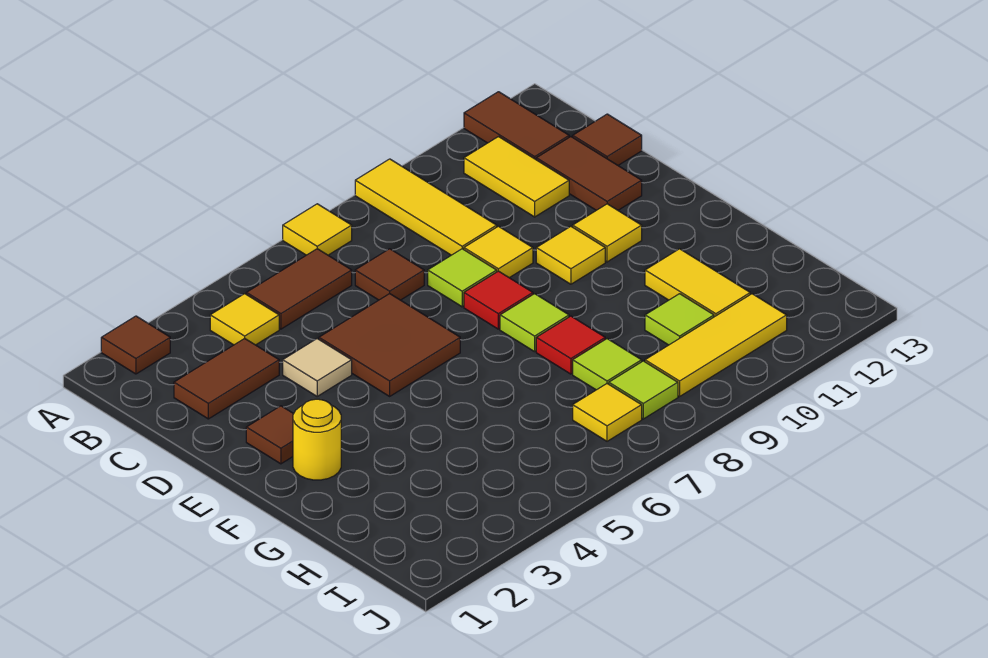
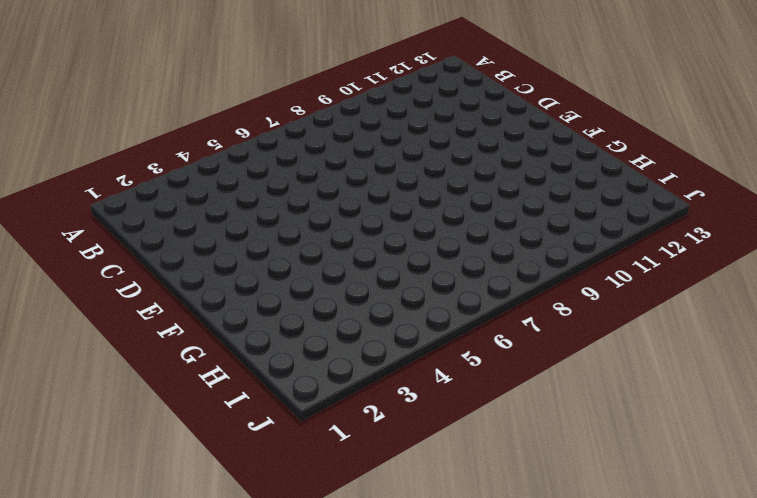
none -> brown 1x1 tile [101,316,170,374]
none -> yellow 1x1 tile [283,204,352,255]
none -> yellow 1x3 tile [355,159,497,255]

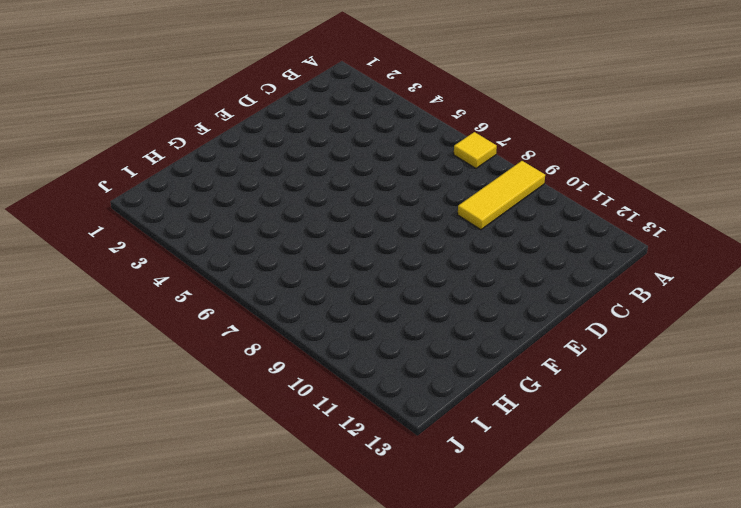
none -> brown 1x1 tile [101,316,170,374]
none -> brown 1x2 tile [464,92,569,159]
none -> yellow 1x1 tile [210,294,279,345]

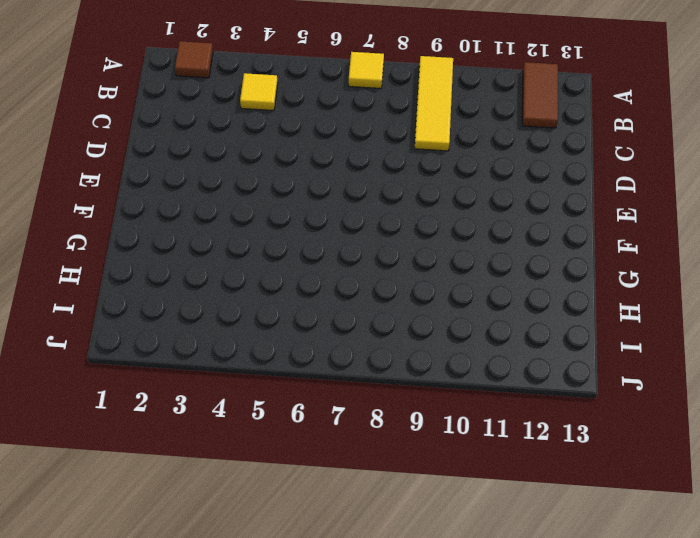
none -> brown 1x2 tile [246,249,352,329]
none -> yellow 1x2 tile [464,137,569,217]
none -> brown 1x2 tile [174,338,279,419]

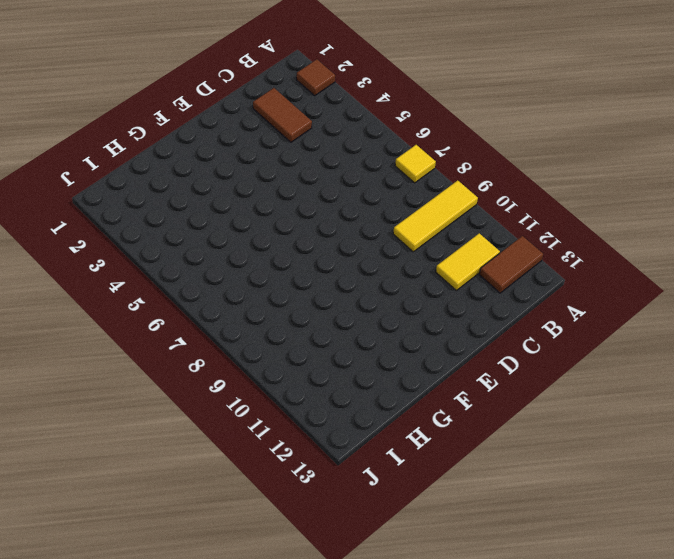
none -> yellow 1x1 tile [210,294,279,345]
none -> brown 1x2 tile [246,249,352,329]
none -> brown 1x1 tile [355,249,424,300]

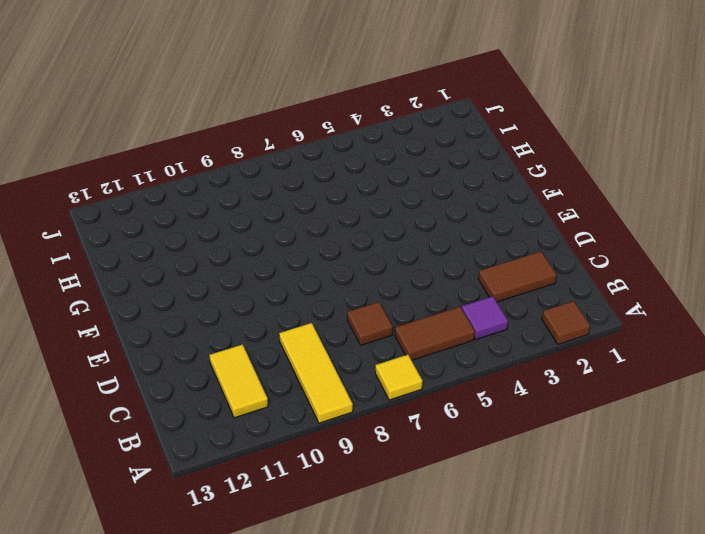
purple 1x1 tile [462,296,508,339] -> yellow 1x1 tile [210,294,279,345]
none -> brown 1x2 tile [464,92,569,159]
none -> brown 1x2 tile [536,137,642,210]
none -> brown 1x1 tile [573,114,642,165]

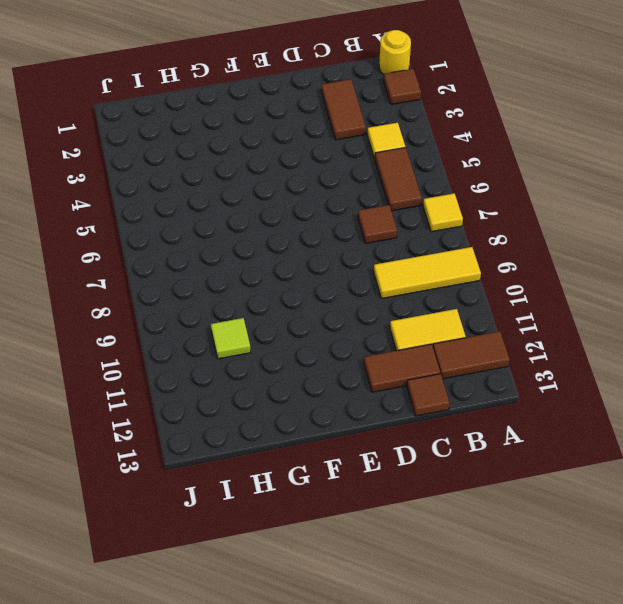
yellow 1x1 round brick [379,30,411,75] -> yellow 1x1 round brick moved to [293,399,341,480]
none -> tan 1x1 tile [283,339,352,396]
none -> brown 2x2 tile [319,294,460,396]
none -> lime 1x1 tile [428,249,497,307]

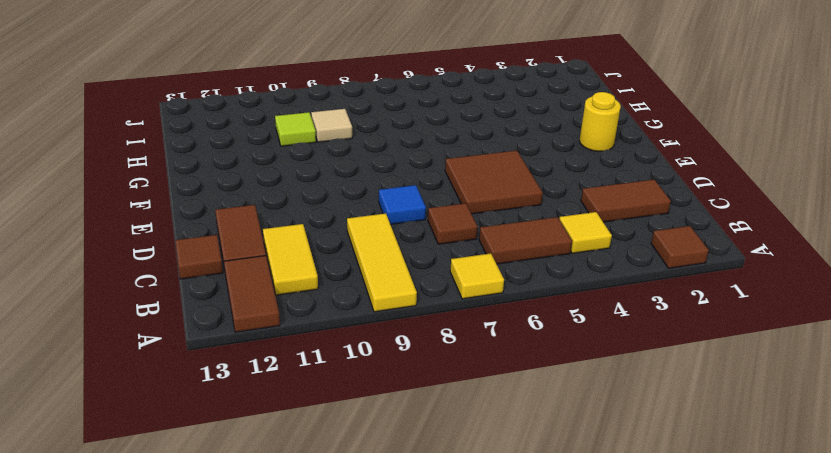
blue 1x1 tile [379,185,426,224] -> lime 1x1 tile [428,249,497,307]
tan 1x1 tile [311,109,352,142] -> tan 1x1 tile moved to [283,339,352,396]
none -> yellow 1x1 tile [464,226,533,278]
none -> brown 1x1 tile [246,406,294,464]
none -> red 1x1 tile [464,271,533,329]

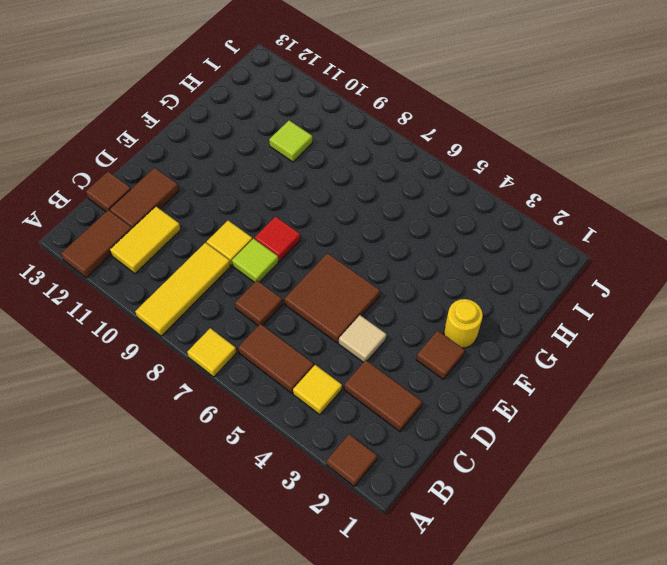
none -> yellow 1x1 tile [536,226,605,284]
none -> yellow 1x1 tile [573,204,642,262]
none -> lime 1x1 tile [500,294,569,352]

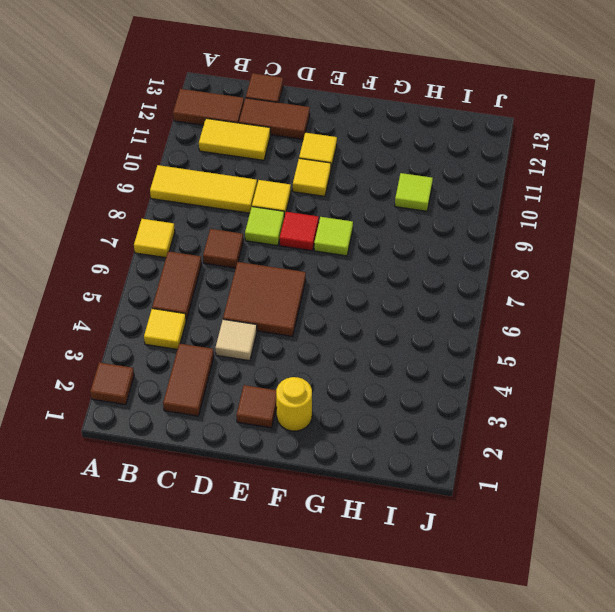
none -> red 1x1 tile [536,316,605,374]
none -> yellow 1x2 tile [645,249,750,317]
none -> lime 1x1 tile [573,339,642,390]

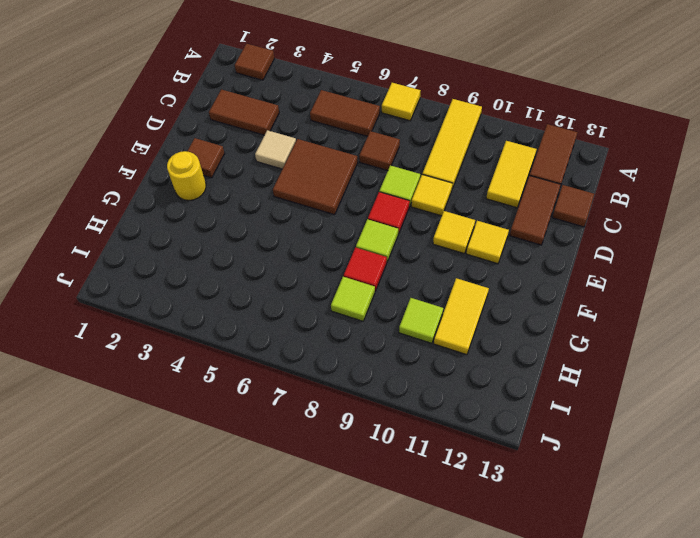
none -> yellow 1x1 tile [210,294,279,345]
none -> yellow 1x1 tile [573,384,642,441]
none -> lime 1x1 tile [609,361,678,419]

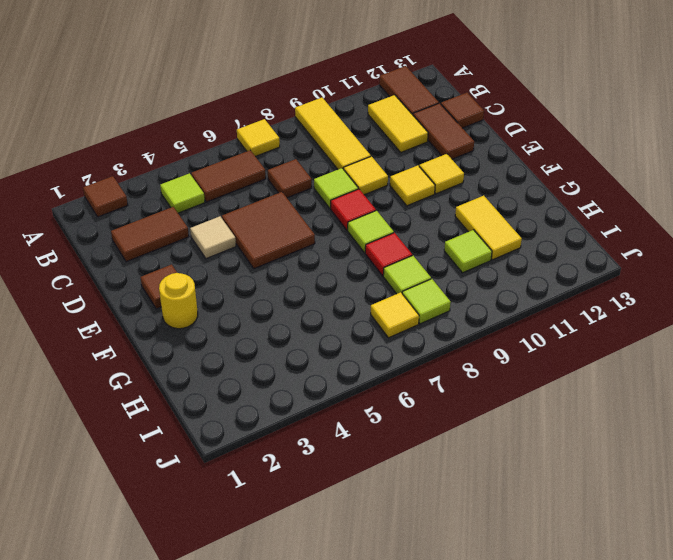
lime 1x1 tile [160,173,205,213] -> yellow 1x1 tile [210,294,279,345]
none -> yellow 1x3 tile [645,294,787,397]

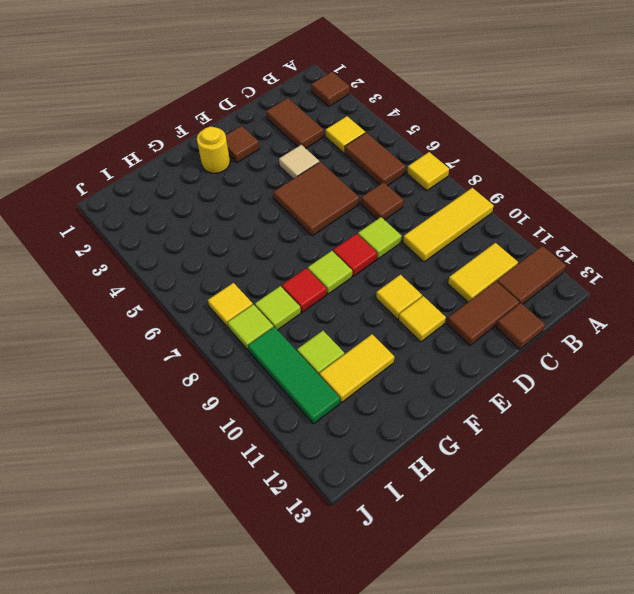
green 1x3 tile [248,327,340,424] -> yellow 1x3 tile [645,294,787,397]
none -> yellow 1x1 tile [464,226,533,278]

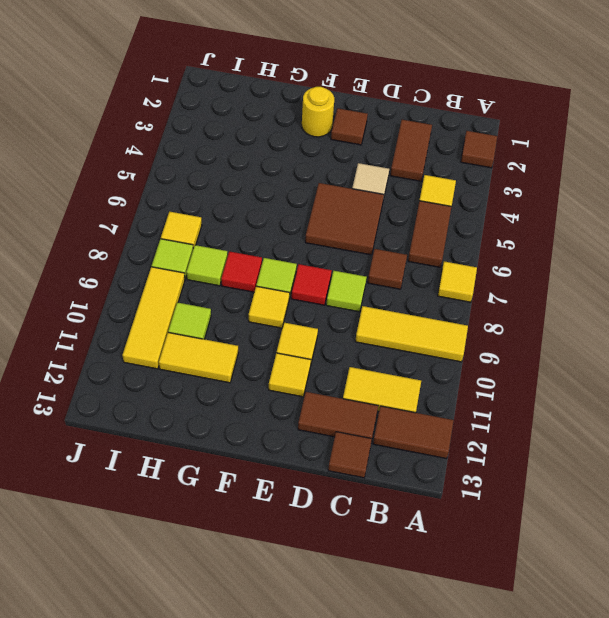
yellow 1x1 tile [249,286,290,328] -> yellow 1x1 tile moved to [464,226,533,278]

